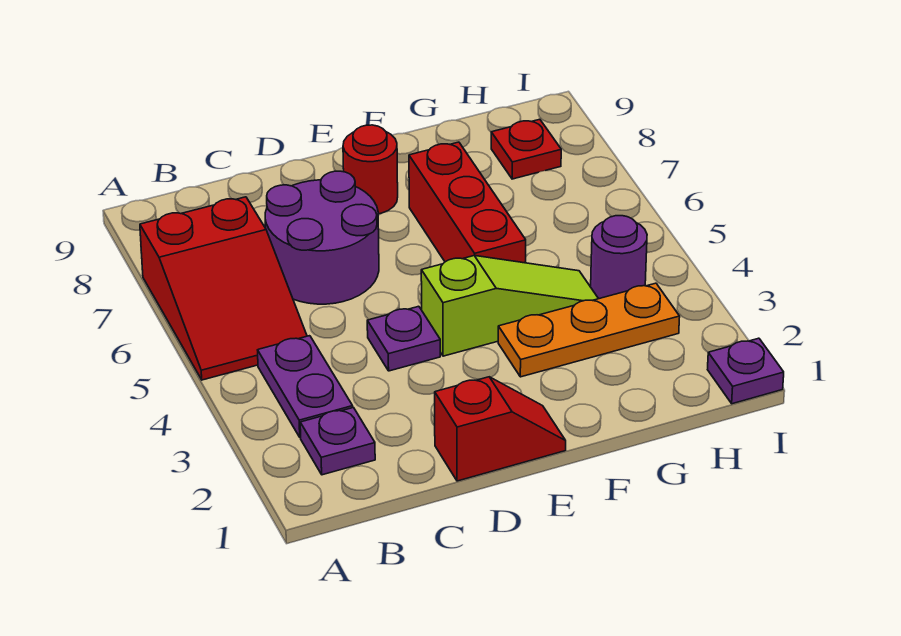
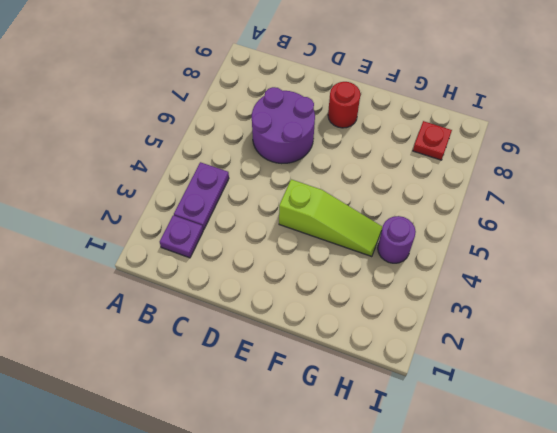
none -> red 2x3 slope [140,197,307,380]
none -> red 1x2 slope [435,377,566,481]
none -> purple 1x1 plate [367,306,440,371]

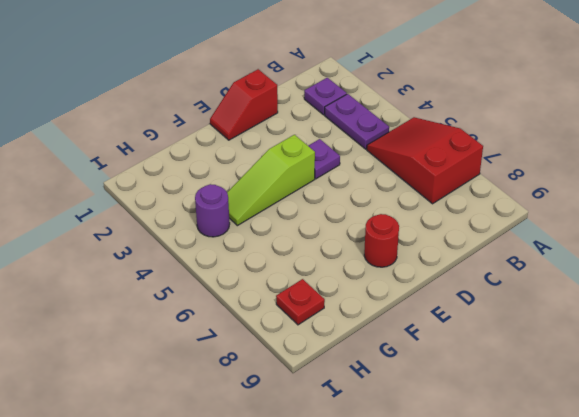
none -> purple 2x2 round brick [265,171,379,304]
none -> orange 1x3 plate [498,283,680,377]
none -> red 1x3 brick [409,142,526,263]

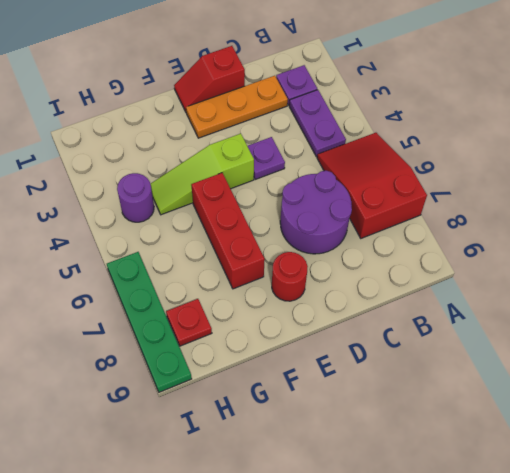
orange 1x3 plate [186,76,288,138] -> orange 1x3 plate moved to [498,283,680,377]
green 1x4 plate [107,252,192,392] -> none
none -> purple 1x1 plate [708,338,784,404]

